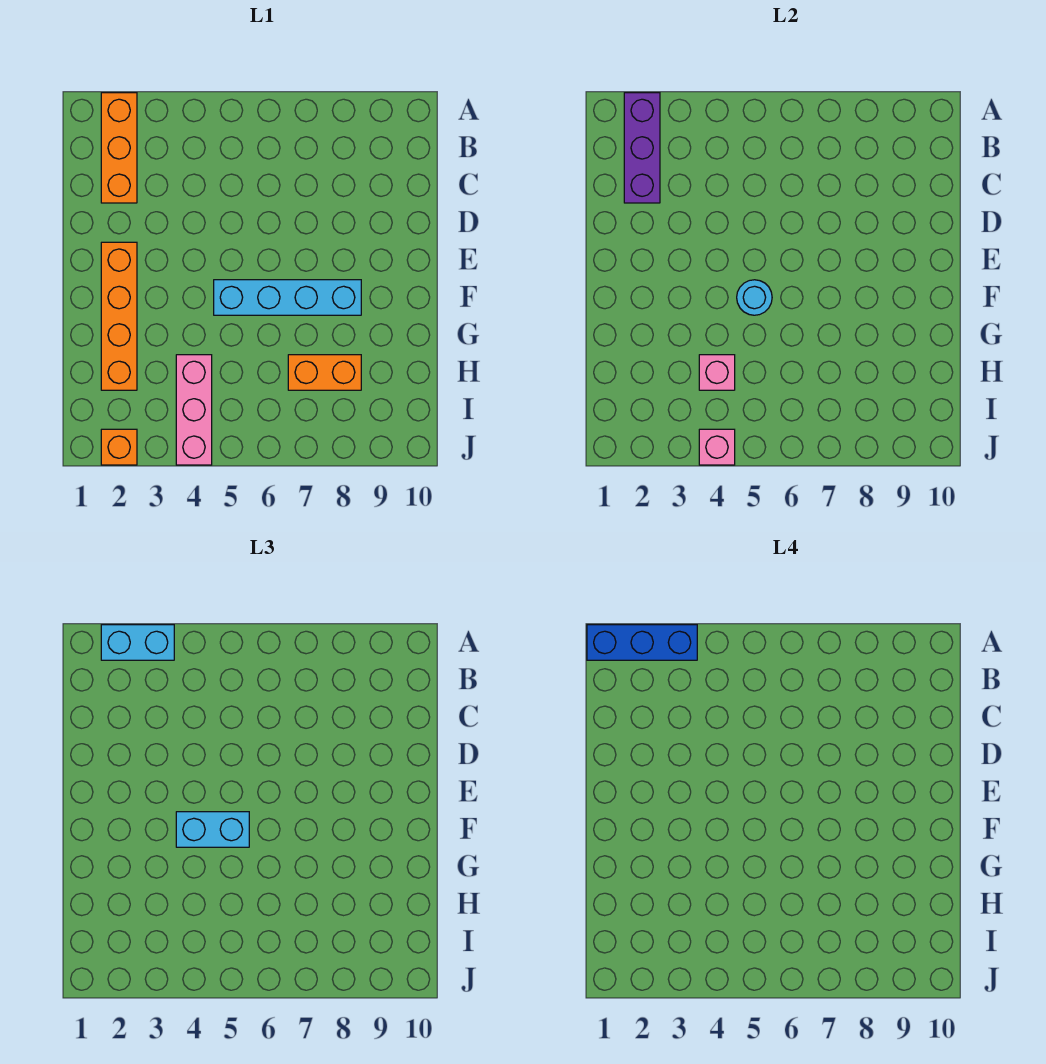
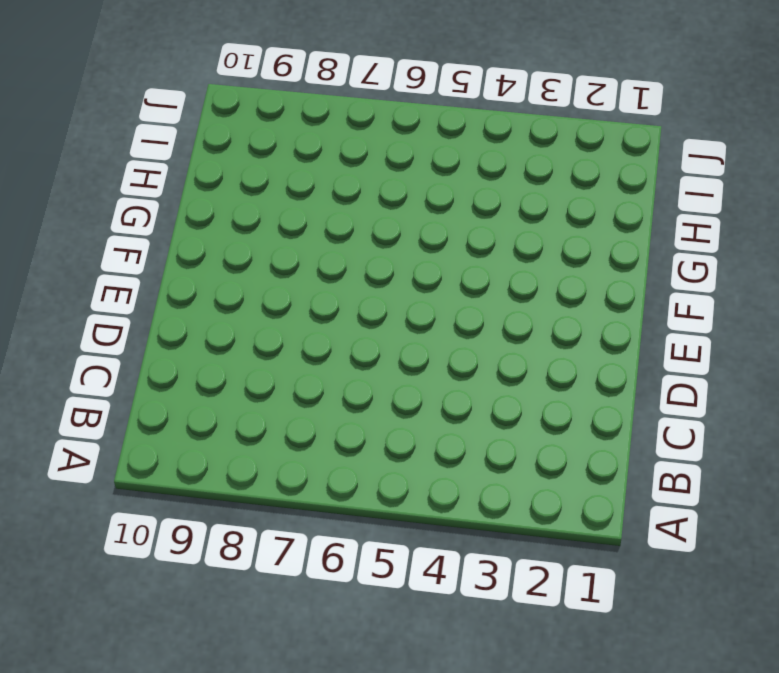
none -> orange 1x3 brick [101,93,137,203]
none -> orange 1x4 brick [101,242,137,390]
none -> cyan 1x4 brick [214,280,361,315]

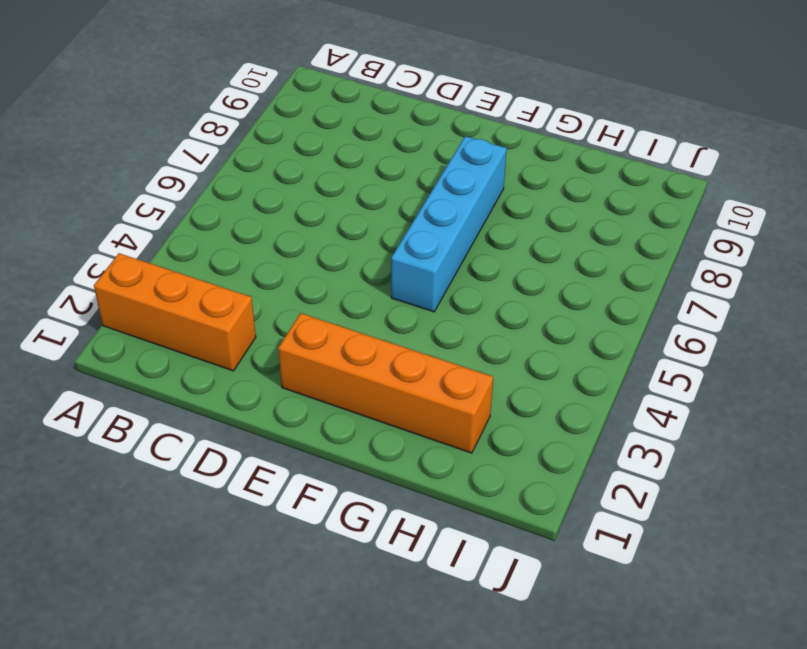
none -> pink 1x3 brick [176,355,212,465]
none -> orange 1x2 brick [288,355,361,390]
none -> orange 1x1 brick [101,429,137,465]

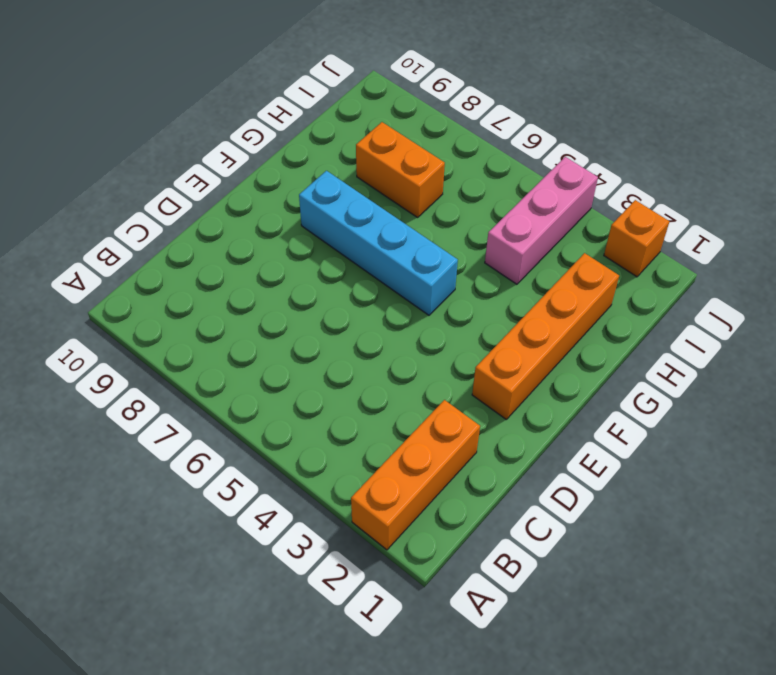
none -> purple 1x3 brick [624,93,660,203]
none -> cyan 1x1 round brick [737,280,772,315]
none -> pink 1x1 brick [699,355,735,390]

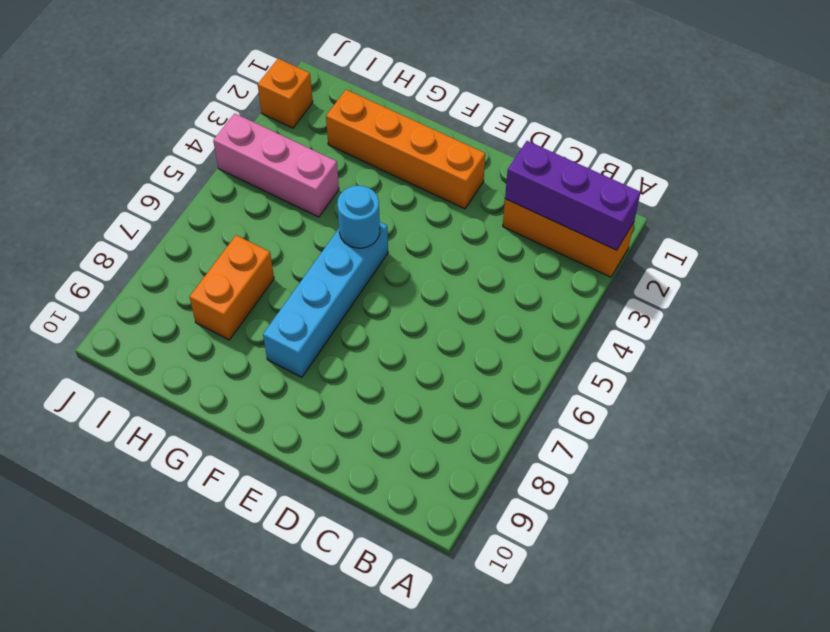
none -> pink 1x1 brick [699,355,735,390]
none -> pink 1x1 brick [699,429,735,465]
none -> cyan 1x2 brick [101,625,174,660]

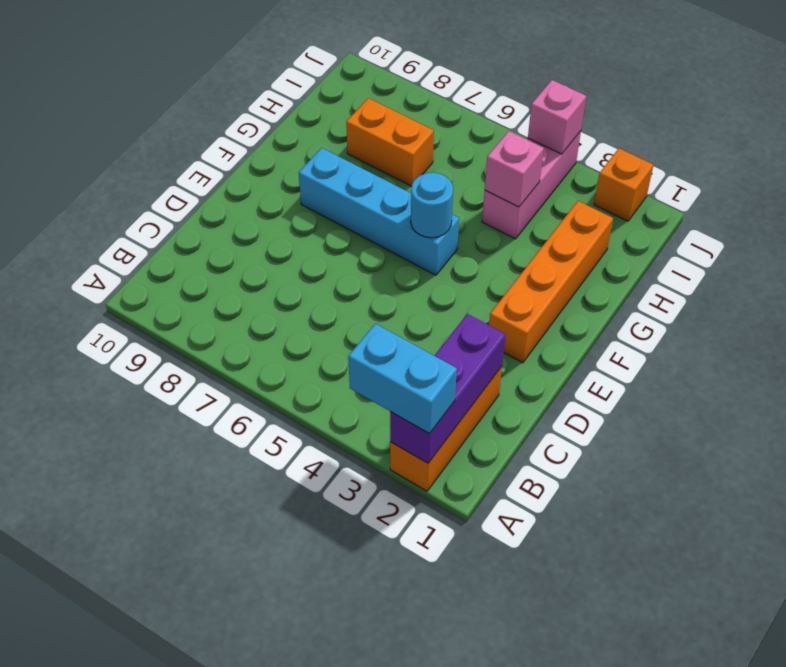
none -> cyan 1x2 brick [176,812,249,847]
none -> blue 1x3 brick [587,625,697,660]

